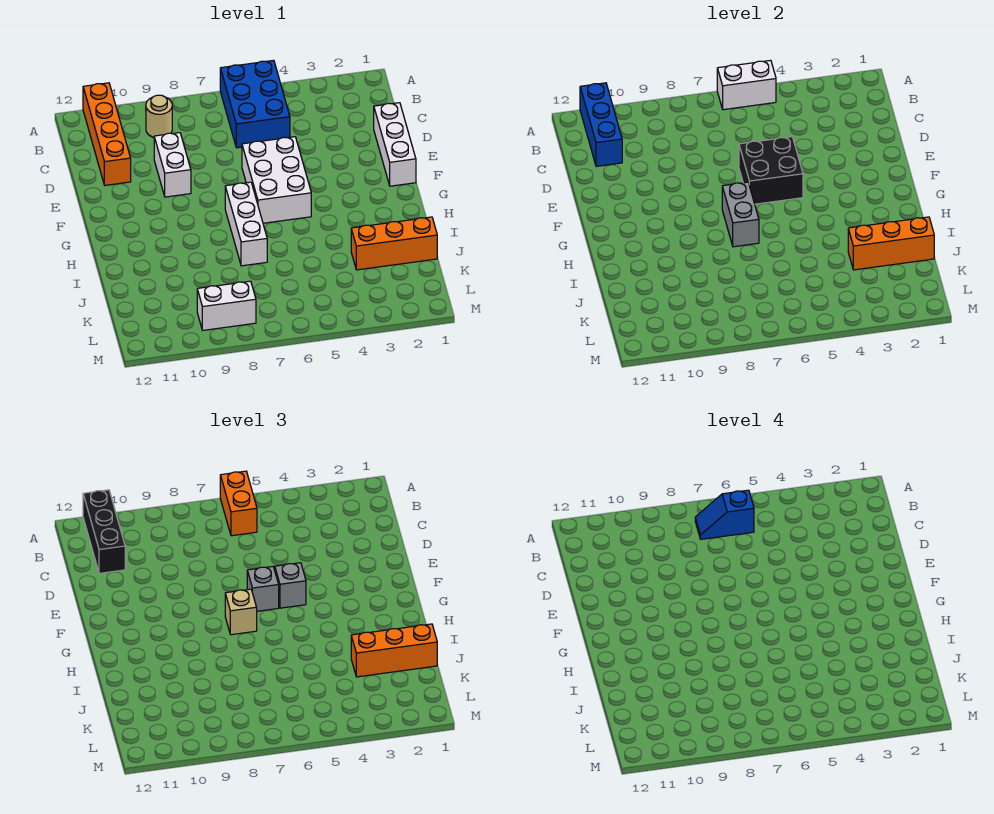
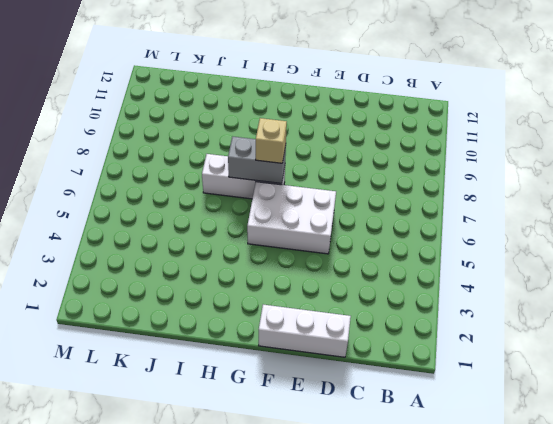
none -> blue 2x3 brick [220,60,290,148]
none -> orange 1x4 brick [83,83,131,185]
none -> tan 1x1 round brick [146,95,172,138]

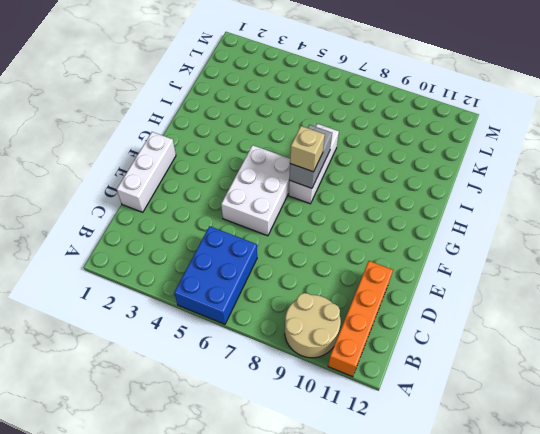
tan 2x2 round brick [285,293,341,358] -> tan 1x1 round brick [146,95,172,138]
none -> white 1x2 brick [154,133,191,197]
none -> orange 1x3 brick [351,217,437,270]
none -> white 1x2 brick [197,281,256,330]

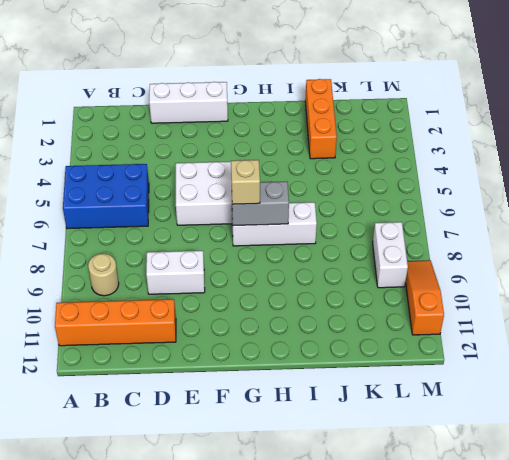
orange 1x3 slope [406,260,444,335] -> none
none -> white 1x2 brick [717,60,776,110]
none -> blue 1x3 brick [580,83,622,166]
none -> black 2x2 brick [739,137,803,204]

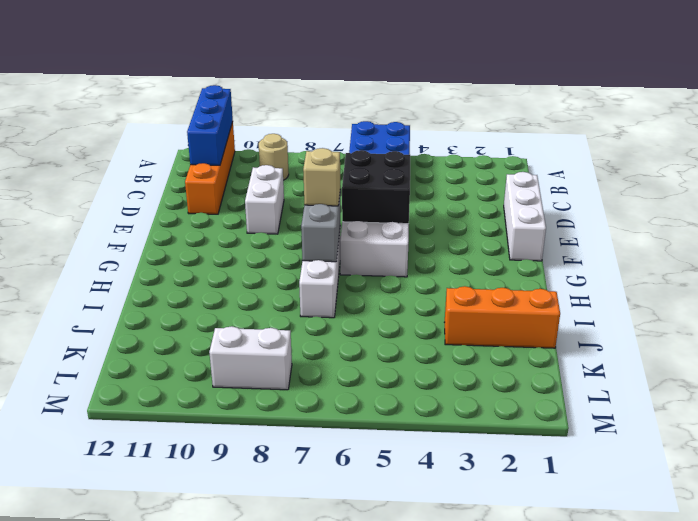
none -> white 1x2 brick [717,60,776,110]
none -> orange 1x3 brick [848,217,934,270]
none -> orange 1x2 brick [220,471,257,536]

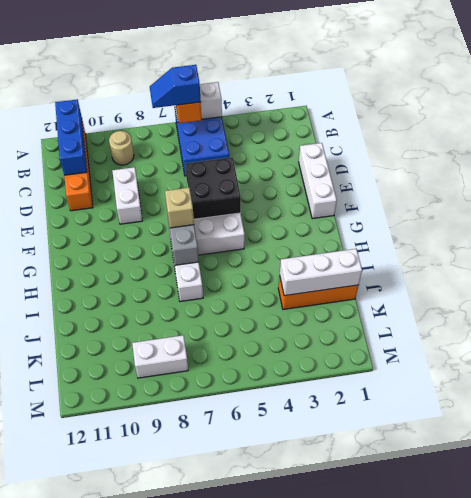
white 1x3 brick [280,249,362,296] -> orange 1x3 brick [848,217,934,270]
none -> black 1x3 brick [83,490,125,573]
none -> grey 1x1 brick [275,563,306,608]
none -> grey 1x1 brick [247,567,279,611]

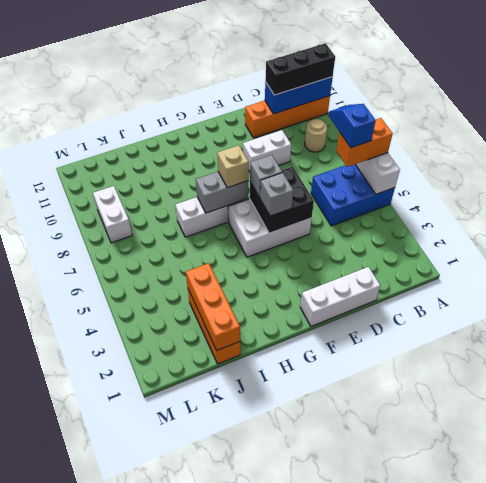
none -> orange 1x3 brick [351,624,437,677]

